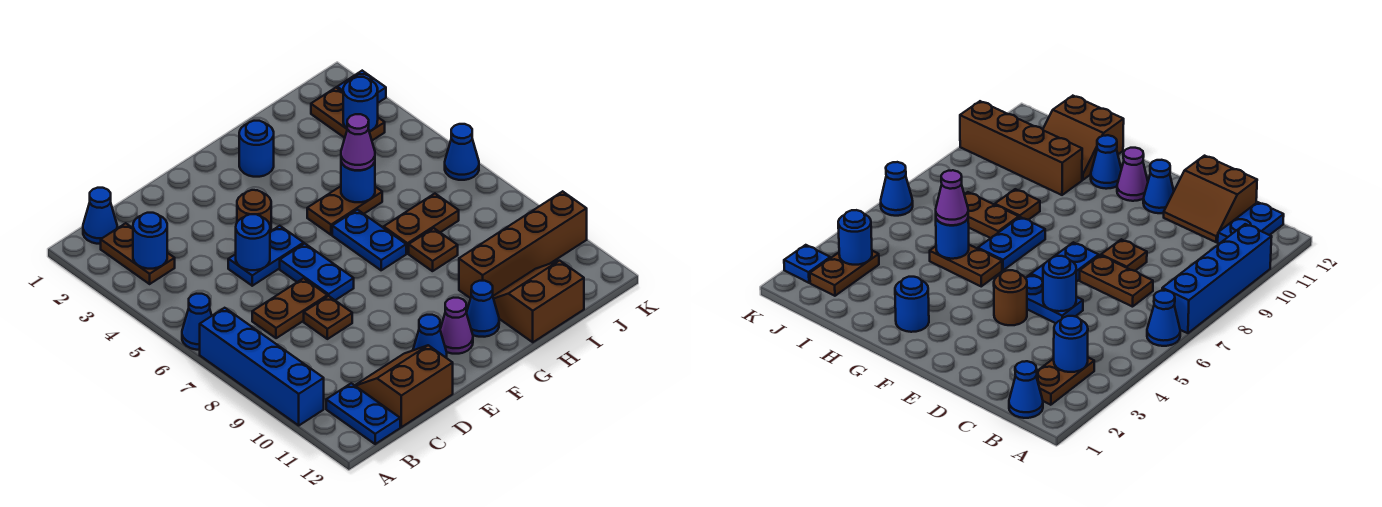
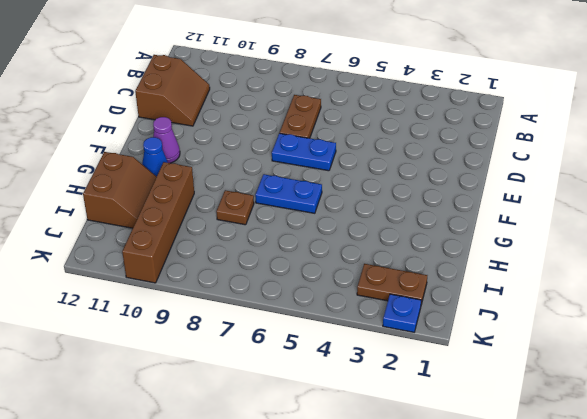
none -> blue 1x1 cone [182,294,212,350]
none -> blue 1x4 brick [200,308,324,425]
none -> blue 1x1 cone [83,188,117,244]

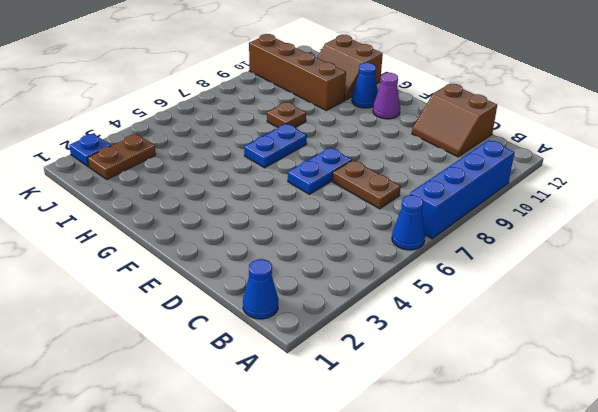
none -> brown 1x2 plate [101,223,175,284]
none -> blue 1x2 plate [326,383,400,444]
none -> blue 1x2 plate [228,226,304,286]

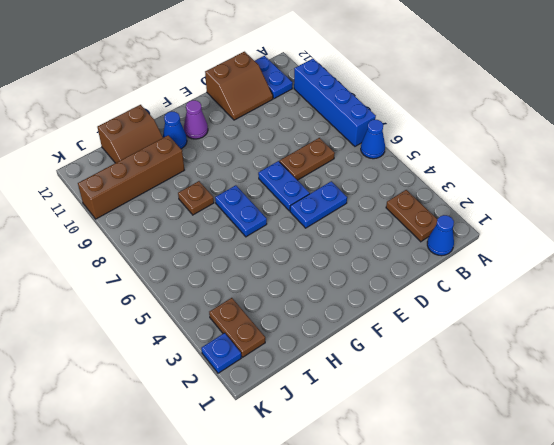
none -> brown 1x1 plate [304,296,352,339]
none -> brown 1x1 round brick [237,190,271,232]
none -> blue 1x1 cone [413,315,447,358]

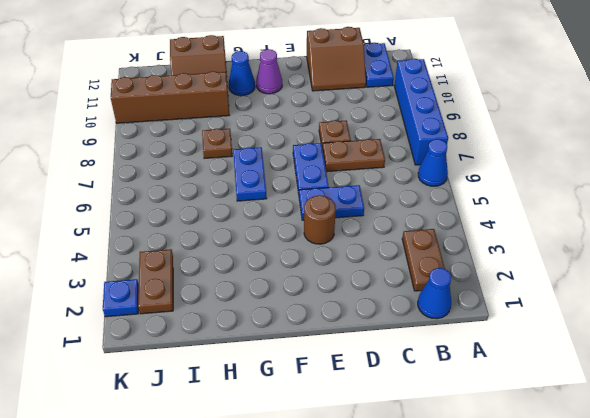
none -> blue 1x1 cone [413,315,447,358]
none -> blue 1x1 round brick [239,121,274,177]
none -> brown 1x2 plate [307,186,382,235]

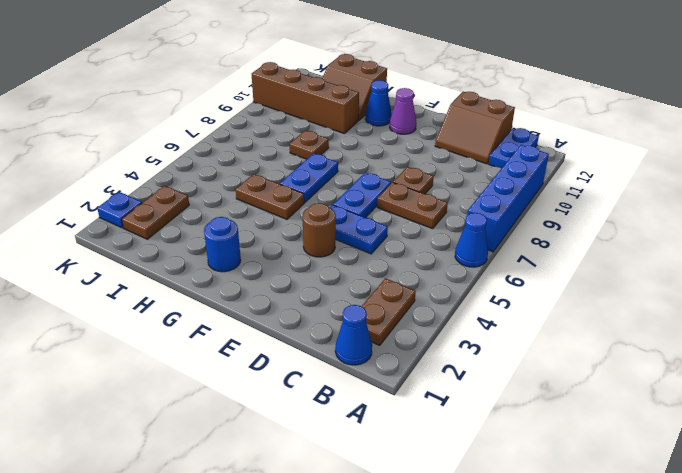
none -> blue 1x1 cone [413,315,447,358]
none -> brown 1x2 plate [384,194,459,253]
none -> blue 1x1 cone [445,124,479,180]

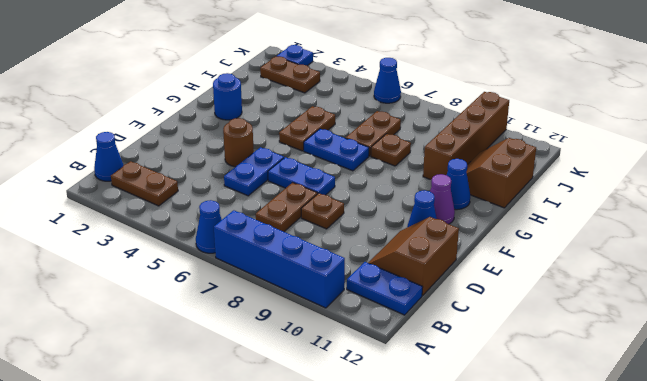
none -> blue 1x1 round brick [133,213,167,269]
none -> blue 1x1 round brick [236,214,270,270]
none -> blue 1x1 round brick [341,162,375,202]

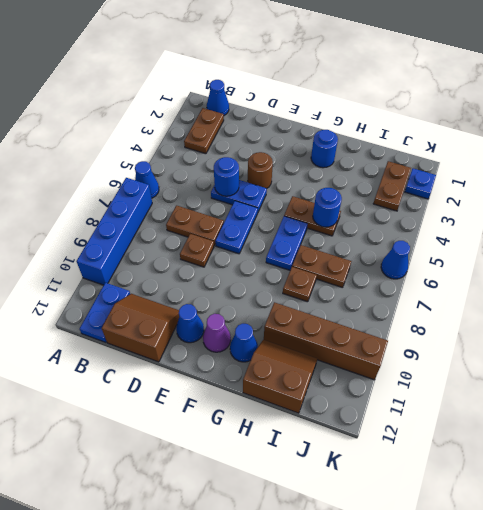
none -> blue 1x1 round brick [133,213,167,269]
none -> blue 1x1 round brick [343,77,378,131]
none -> purple 1x1 cone [341,114,375,170]

